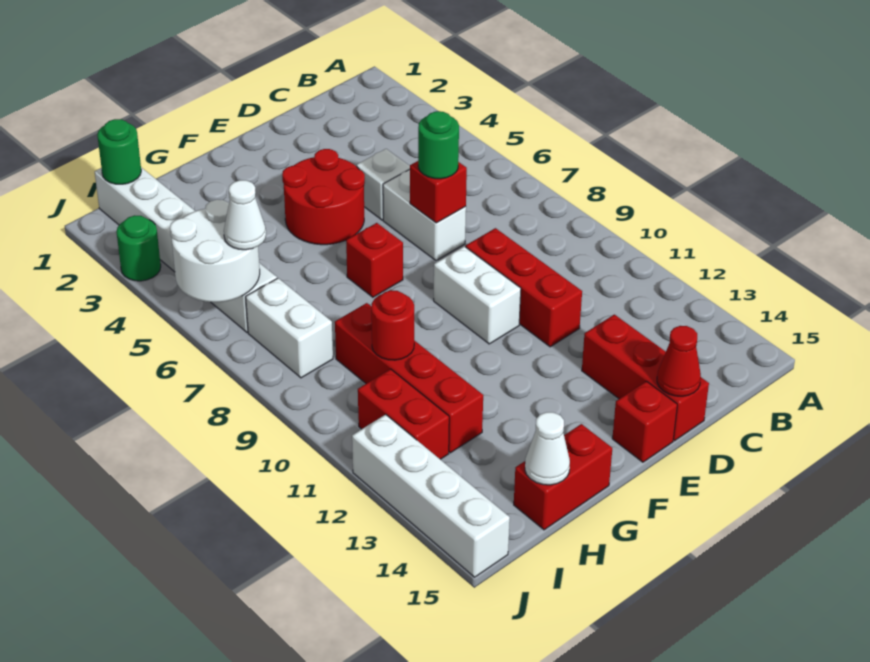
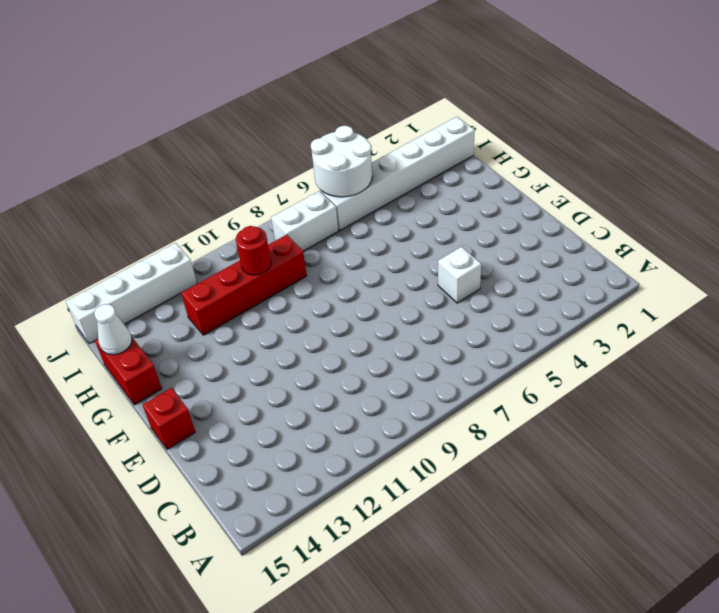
none -> white 1x2 brick [383,170,466,261]
none -> red 1x3 brick [466,228,582,347]
none -> red 1x3 brick [582,315,709,441]

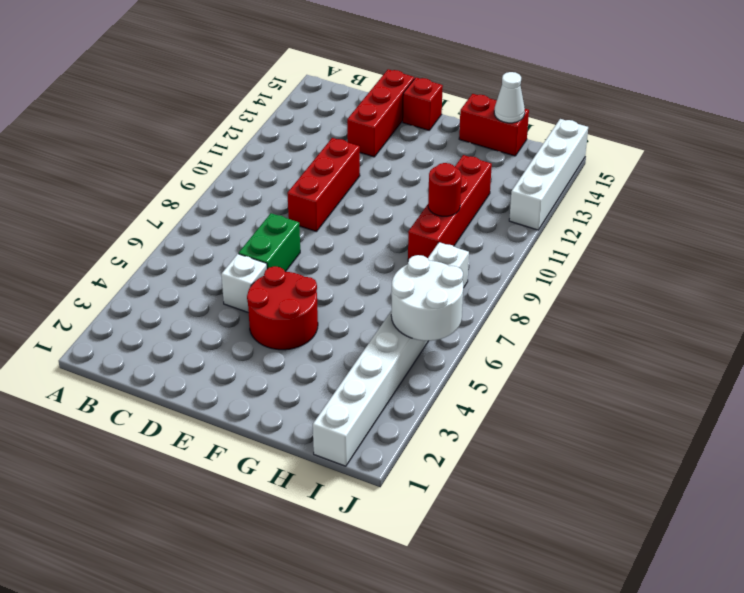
green 1x2 brick [239,213,300,272] -> white 1x2 brick [383,170,466,261]
none -> white 1x2 brick [434,246,521,344]
none -> red 1x1 brick [346,223,403,297]
none -> red 1x2 brick [358,369,449,459]

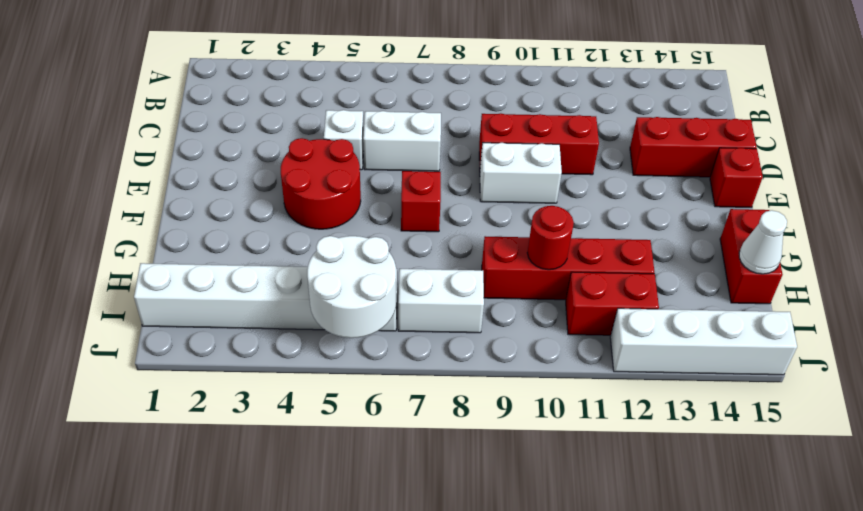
none -> green 1x1 round brick [116,215,161,281]
none -> red 1x1 brick [410,161,467,223]
none -> red 1x1 cone [657,326,701,396]

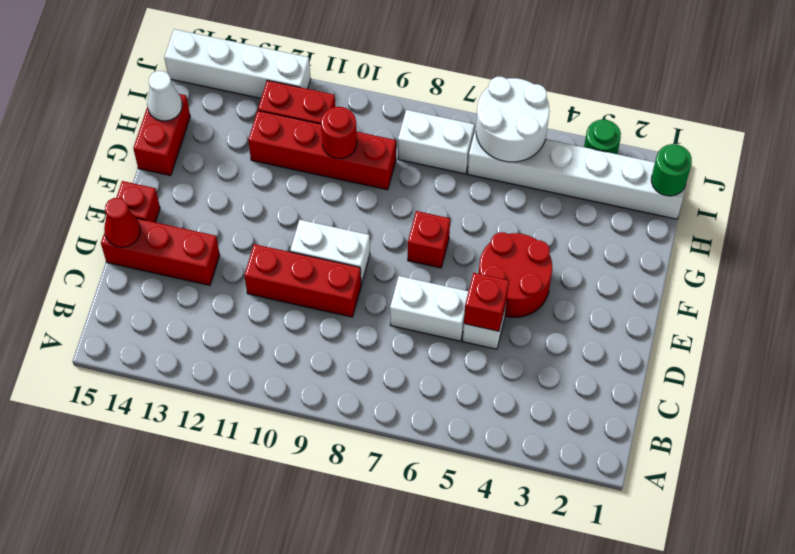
red 1x1 brick [464,273,509,331] -> red 1x1 brick moved to [410,161,467,223]
none -> green 1x1 round brick [418,111,459,179]
none -> white 1x1 cone [224,180,266,250]

